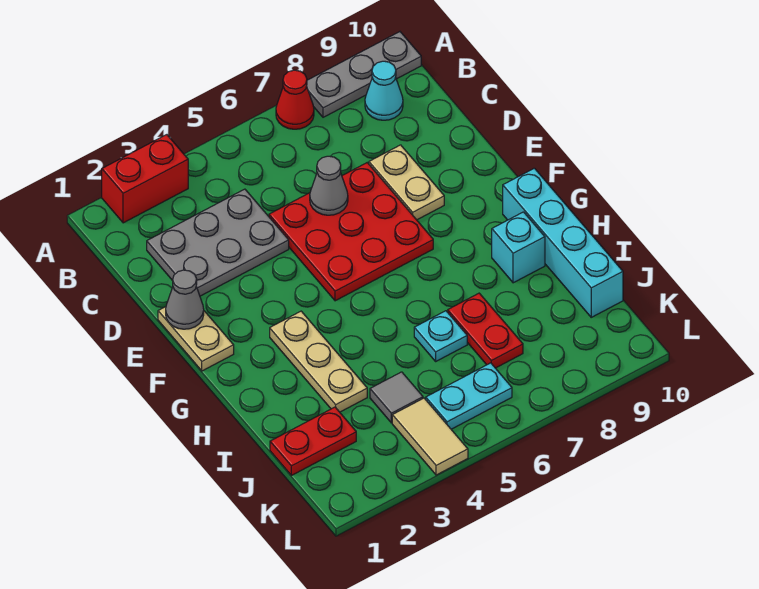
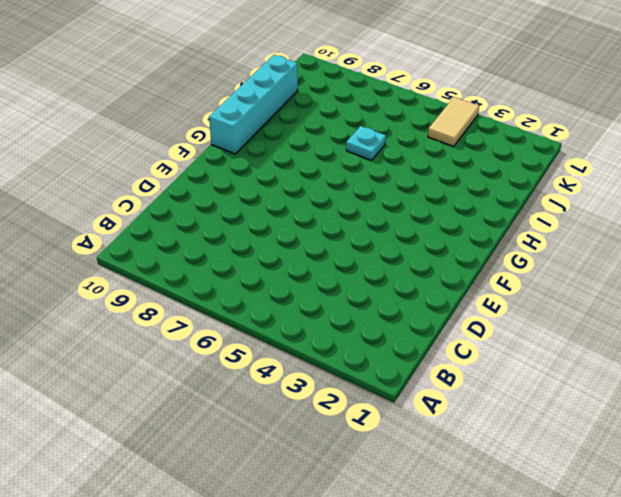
none -> red 1x2 brick [102,135,188,223]
none -> red 1x1 cone [276,70,314,129]
none -> grey 1x3 plate [307,32,421,117]

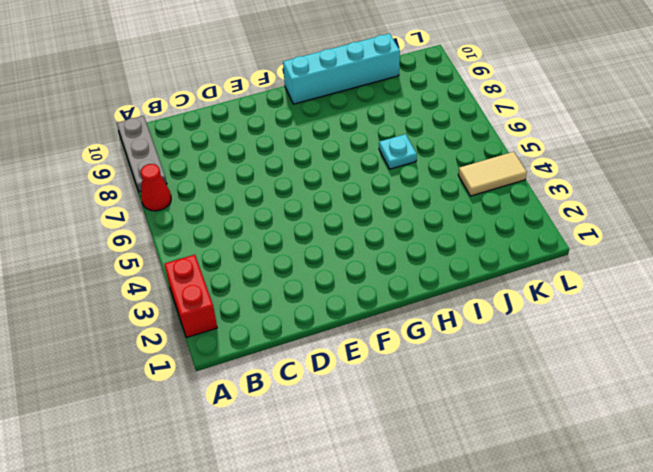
none -> cyan 1x1 cone [365,61,403,120]
none -> grey 2x3 plate [147,189,289,296]
none -> red 3x3 plate [269,163,433,301]

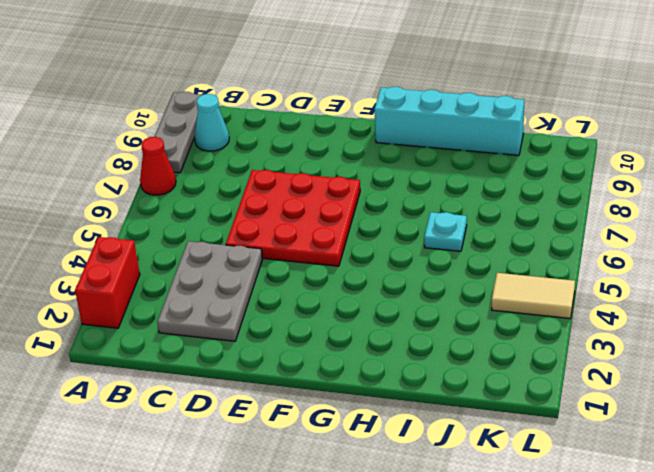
none -> tan 1x2 plate [369,145,444,220]
none -> tan 1x2 plate [158,307,234,371]
none -> tan 1x3 plate [270,311,367,412]

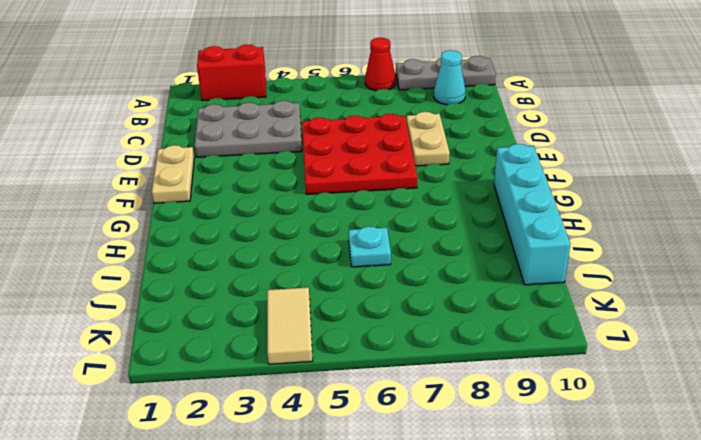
none -> tan 1x3 plate [270,311,367,412]
none -> cyan 1x1 brick [492,212,545,283]
none -> red 1x2 plate [448,293,523,368]

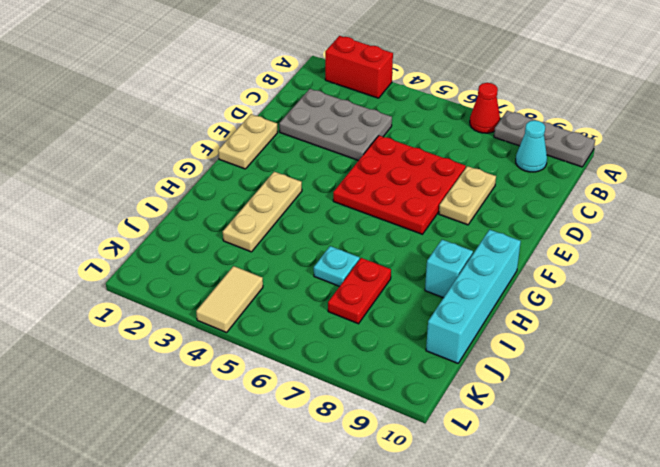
none -> red 1x2 plate [270,407,356,476]
none -> grey 1x1 tile [370,372,423,423]
none -> cyan 1x2 plate [426,363,512,429]

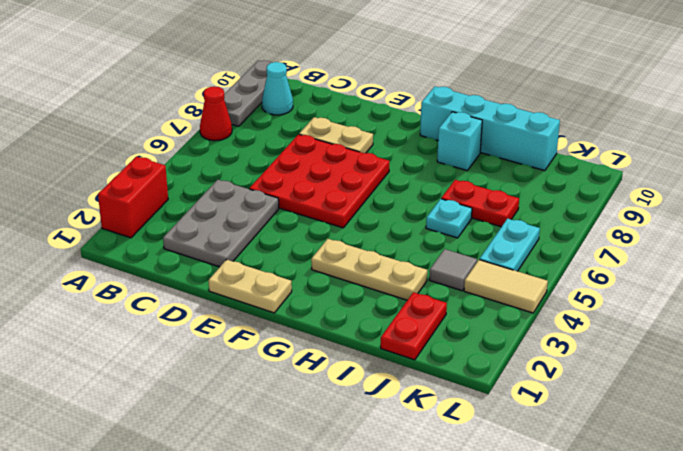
none -> grey 1x1 cone [310,156,348,215]
none -> grey 1x1 cone [166,270,204,329]

